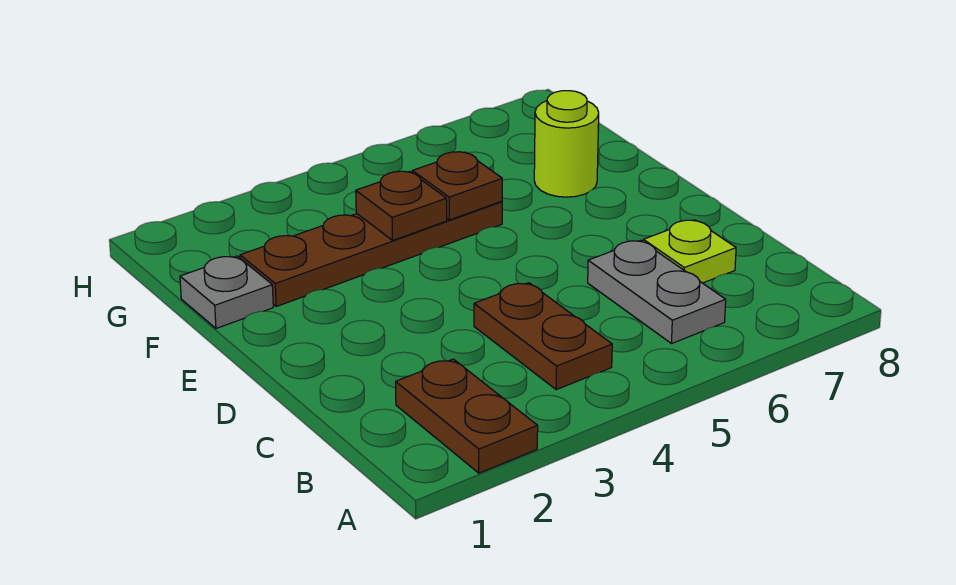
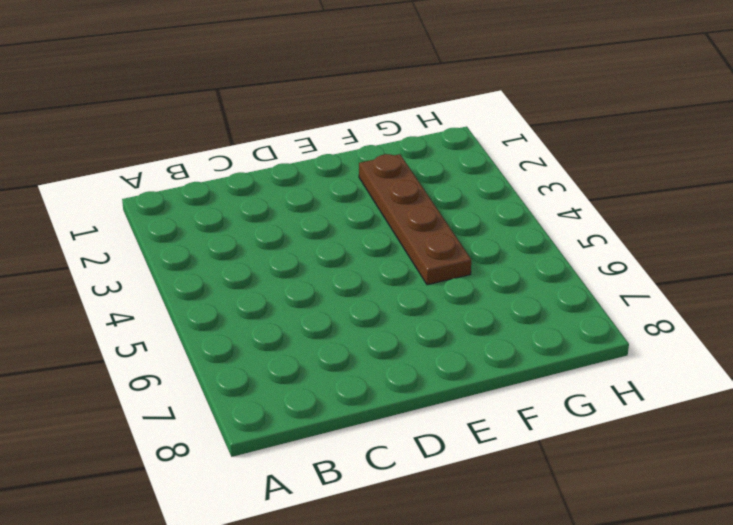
none -> brown 1x2 plate [396,359,538,473]
none -> brown 1x2 plate [474,283,612,390]

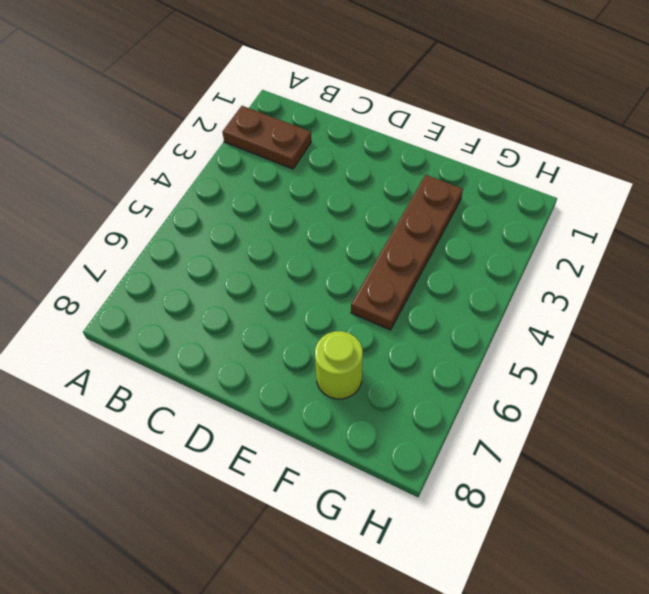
none -> brown 1x2 plate [474,283,612,390]
none -> grey 1x2 plate [588,240,726,344]

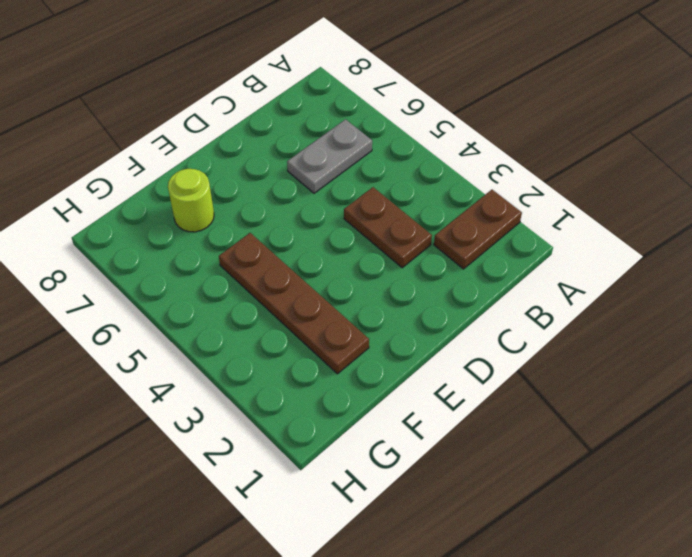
brown 1x2 plate [344,187,432,268] -> brown 1x2 plate turned to [474,283,612,390]
none -> lime 1x1 plate [643,220,736,283]
none -> grey 1x1 plate [180,256,273,328]

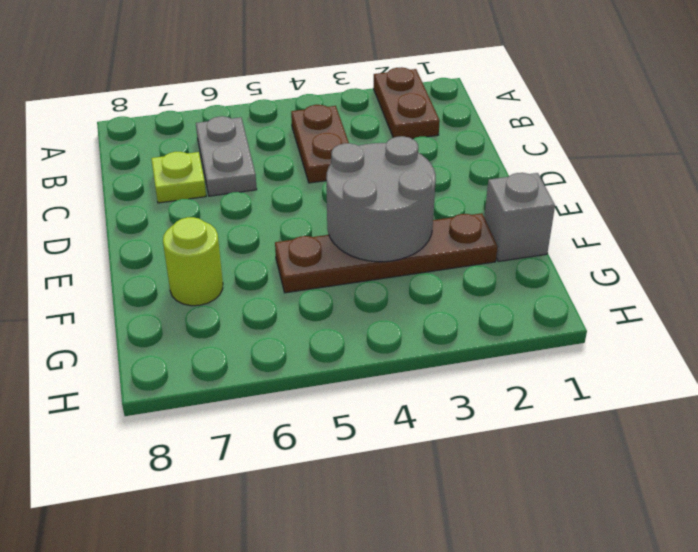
grey 2x2 round brick [326,136,436,262] -> brown 1x1 plate [356,171,447,240]
grey 1x1 brick [484,173,555,261] -> grey 1x1 plate [180,256,273,328]
none -> brown 1x1 plate [412,152,502,220]

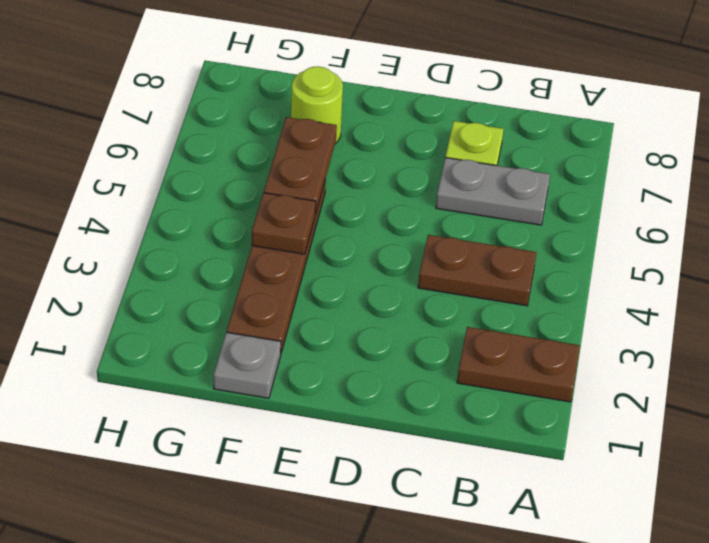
brown 1x2 plate [264,117,337,214] -> brown 1x1 plate [412,152,502,220]

